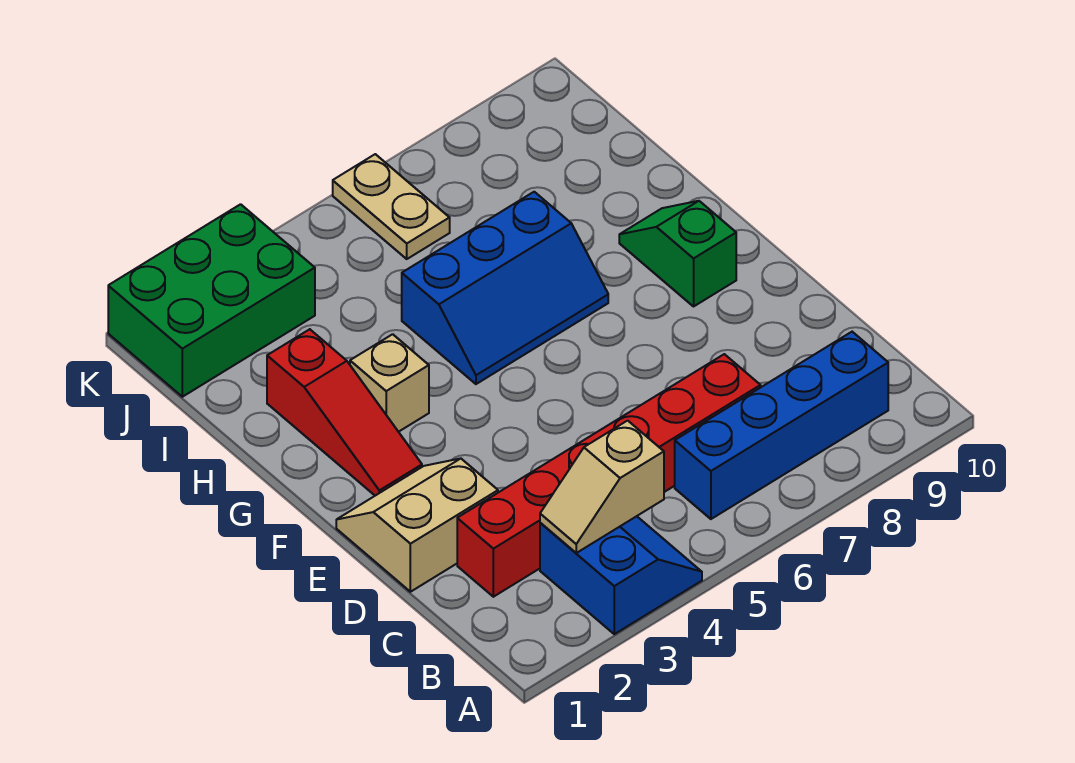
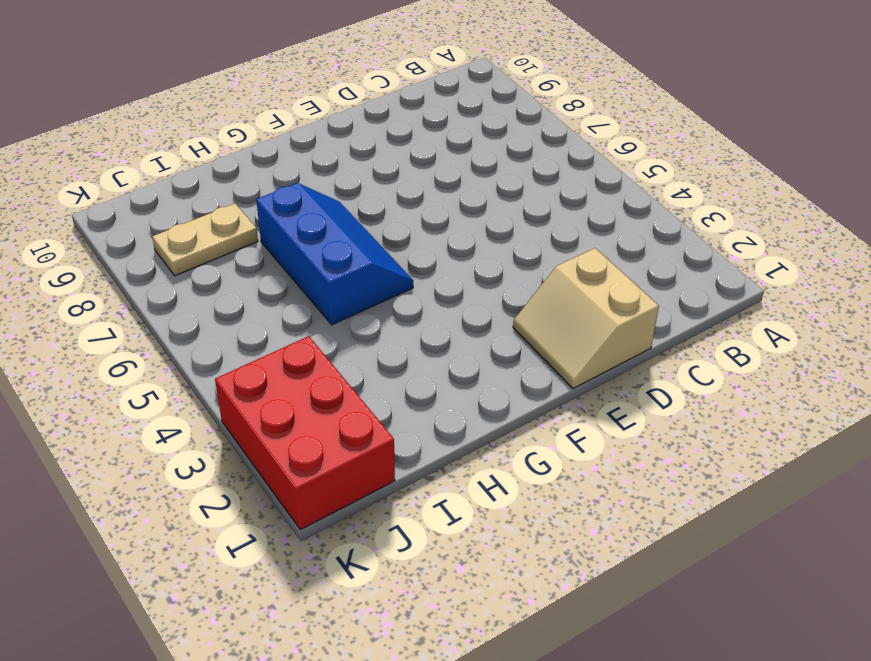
tan 1x2 plate [152,204,258,276] -> tan 1x2 plate moved to [333,154,450,259]
red 2x3 brick [215,336,395,530] -> green 2x3 brick [108,204,315,397]
none -> blue 2x2 slope [540,516,702,634]
none -> blue 1x4 brick [675,332,888,519]

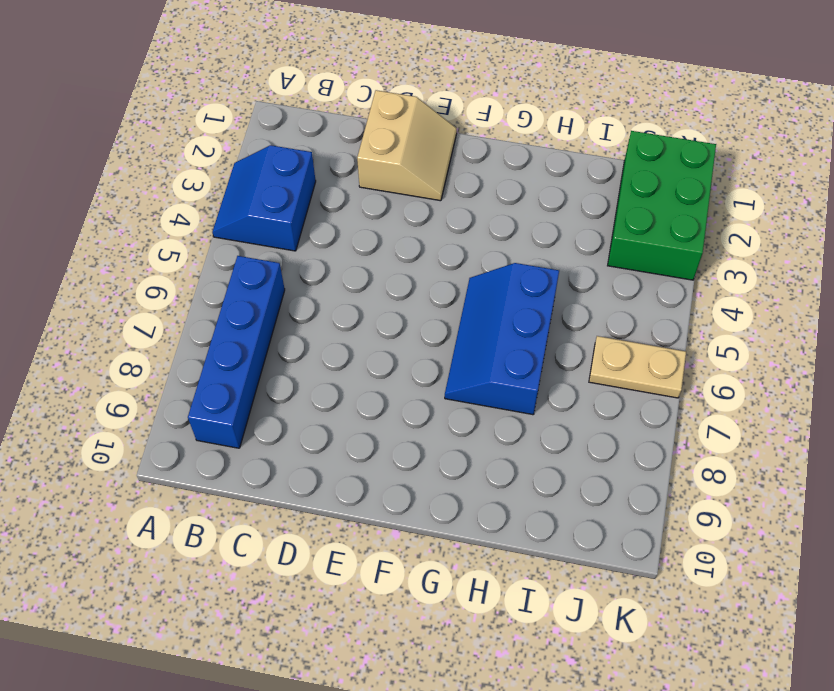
blue 2x2 slope [212,145,316,251] -> blue 2x2 slope turned to [540,516,702,634]
none -> red 1x6 brick [457,354,761,597]
none -> red 1x3 slope [267,329,422,496]

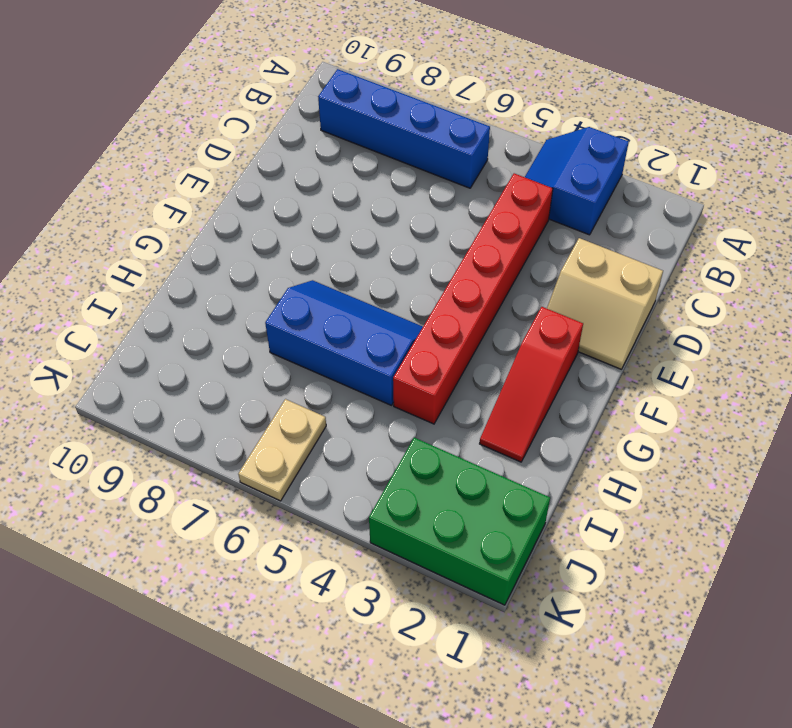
red 1x6 brick [393,173,553,424] -> red 1x6 brick turned to [457,354,761,597]
red 1x3 slope [480,307,583,462] -> red 1x3 slope turned to [267,329,422,496]
none -> green 1x2 slope [619,201,736,306]
none -> tan 1x1 brick [350,334,429,432]

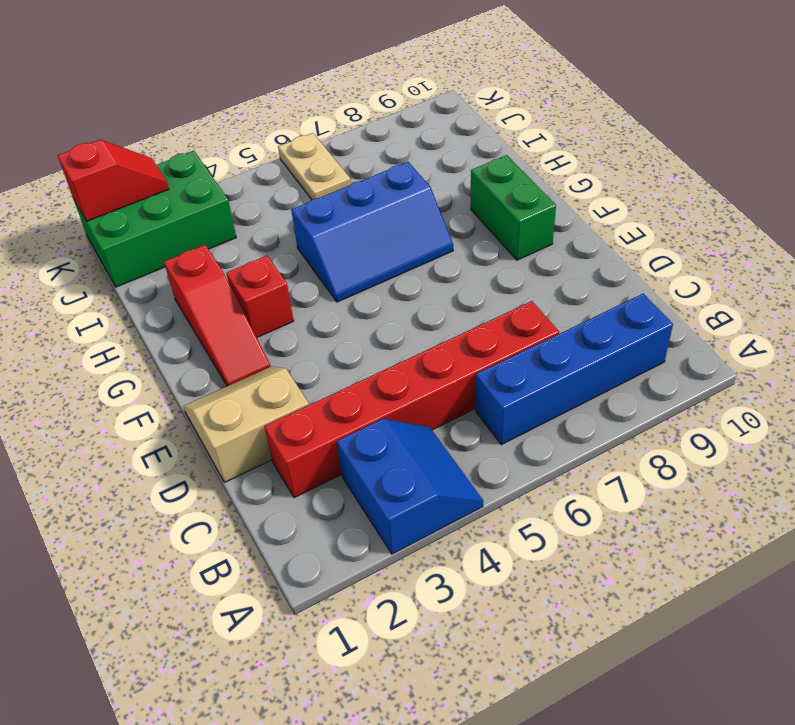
green 1x2 brick [471,155,556,260] -> green 1x2 slope [619,201,736,306]
red 1x1 brick [227,256,294,338] -> tan 1x1 brick [350,334,429,432]
red 1x2 slope [58,140,169,221] -> none
none -> tan 1x2 slope [540,421,664,553]

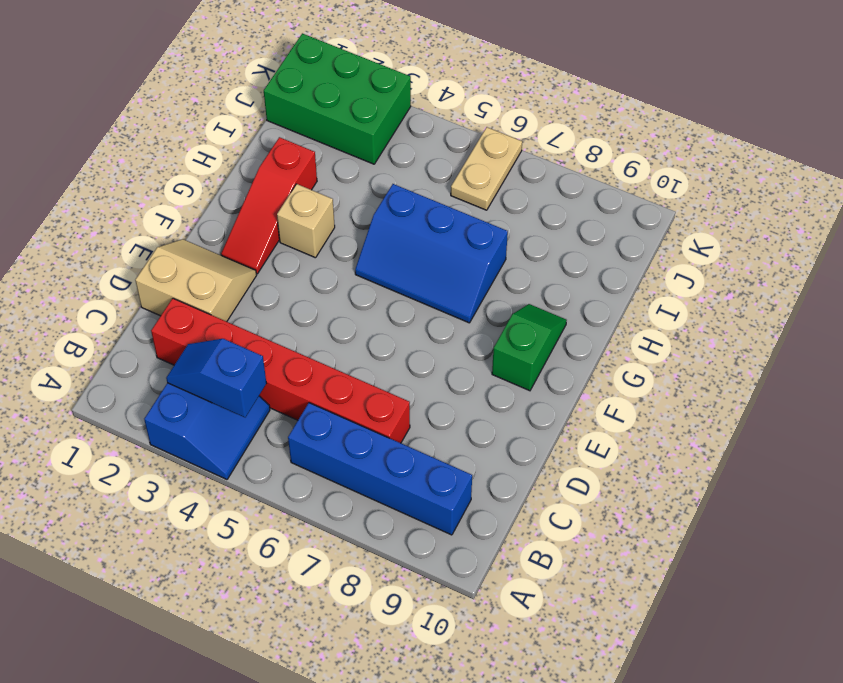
blue 1x2 slope [166,339,266,417] -> tan 1x2 slope [540,421,664,553]

